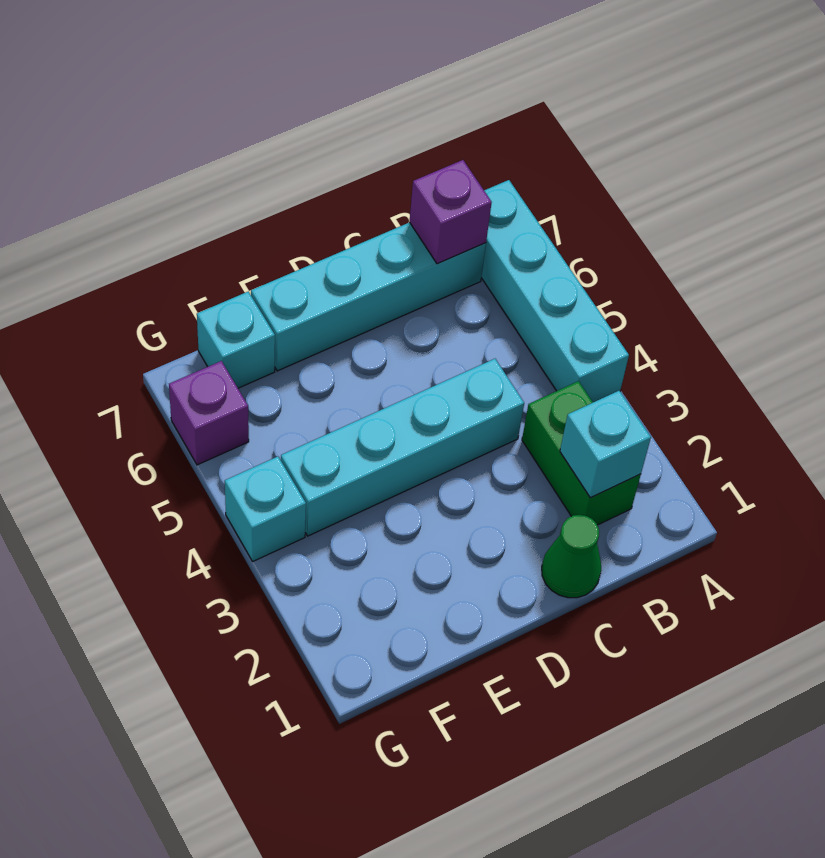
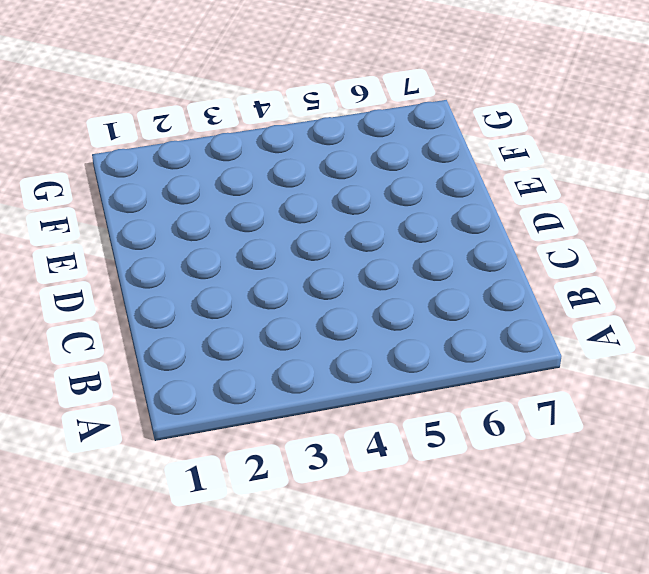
none -> cyan 1x4 brick [481,180,629,402]
none -> green 1x2 brick [522,381,641,525]

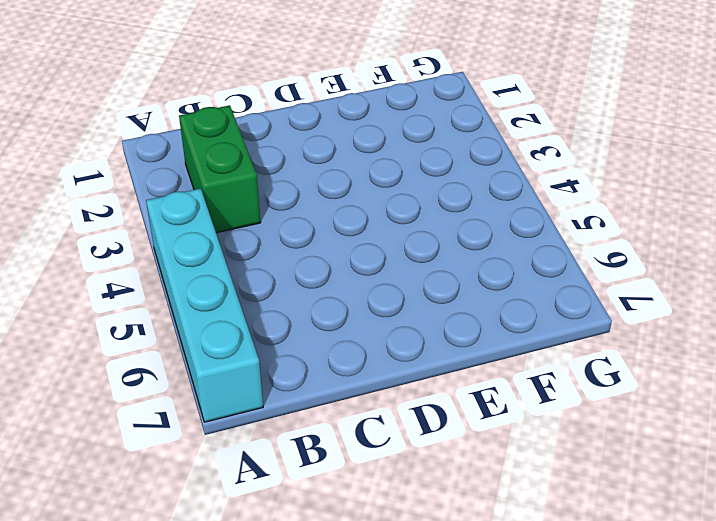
none -> cyan 1x4 brick [251,222,486,371]
none -> green 1x1 cone [542,515,601,598]

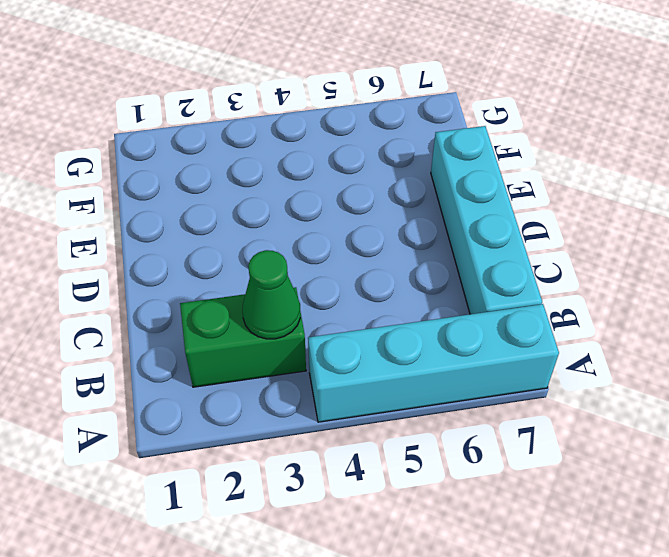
green 1x1 cone [242,250,300,339] -> green 1x1 cone moved to [542,515,601,598]
none -> cyan 1x4 brick [281,359,524,536]
none -> cyan 1x1 brick [197,292,275,388]

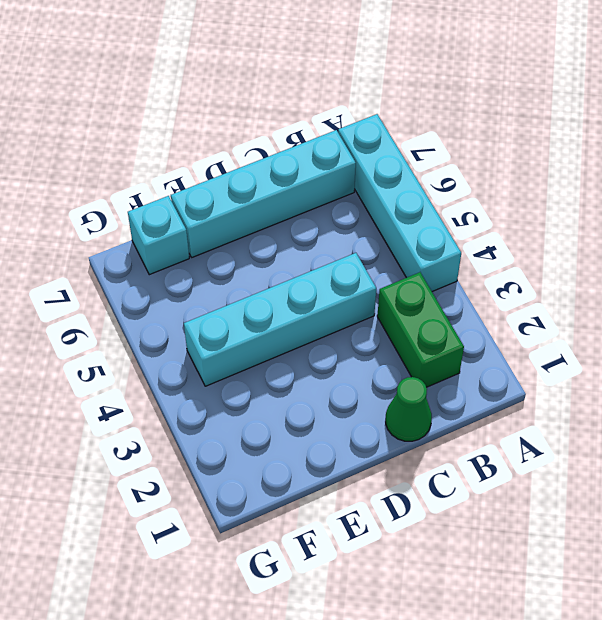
none -> cyan 1x1 brick [225,457,306,561]
none -> purple 1x1 brick [169,361,249,465]

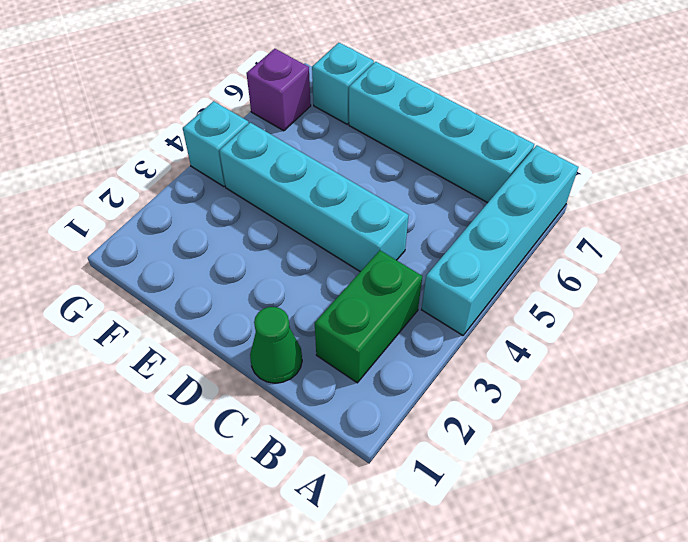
none -> cyan 1x1 brick [560,391,651,498]
none -> purple 1x1 brick [409,160,492,264]

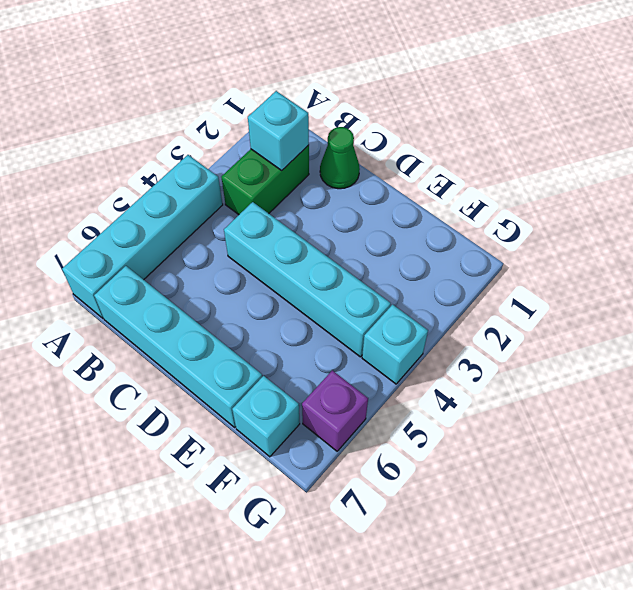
none -> purple 1x1 brick [409,160,492,264]

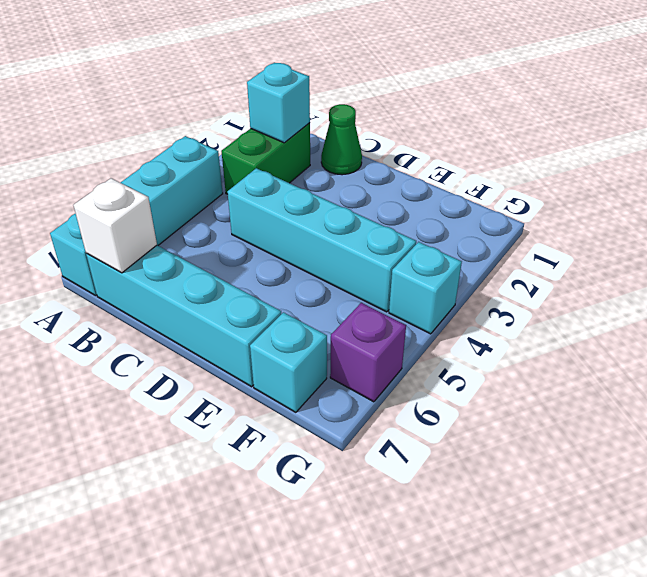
white 1x1 brick [73,178,157,273] -> purple 1x1 brick [409,160,492,264]

